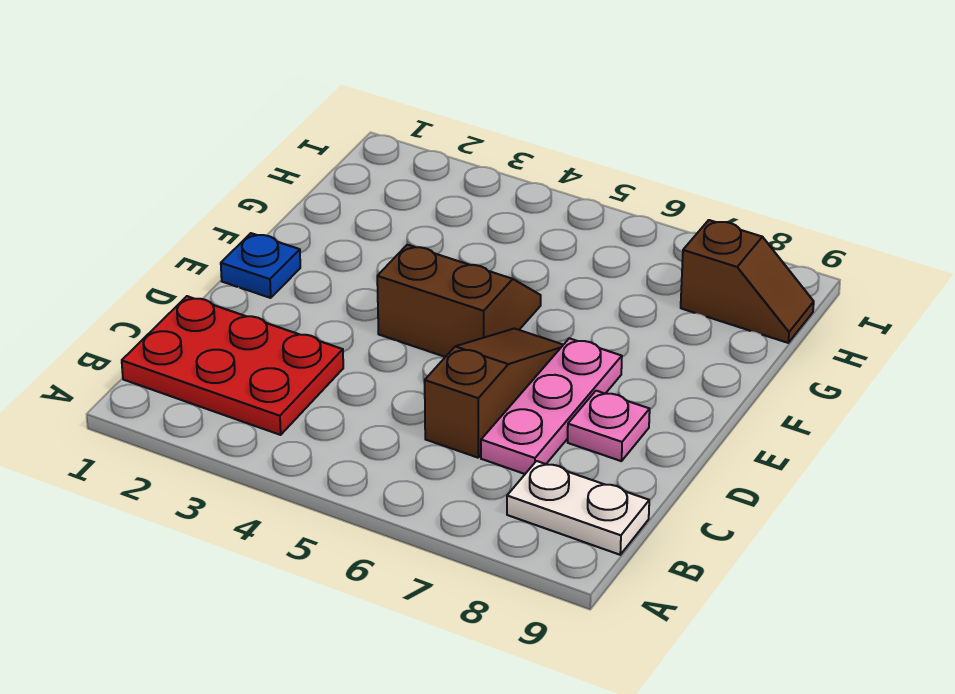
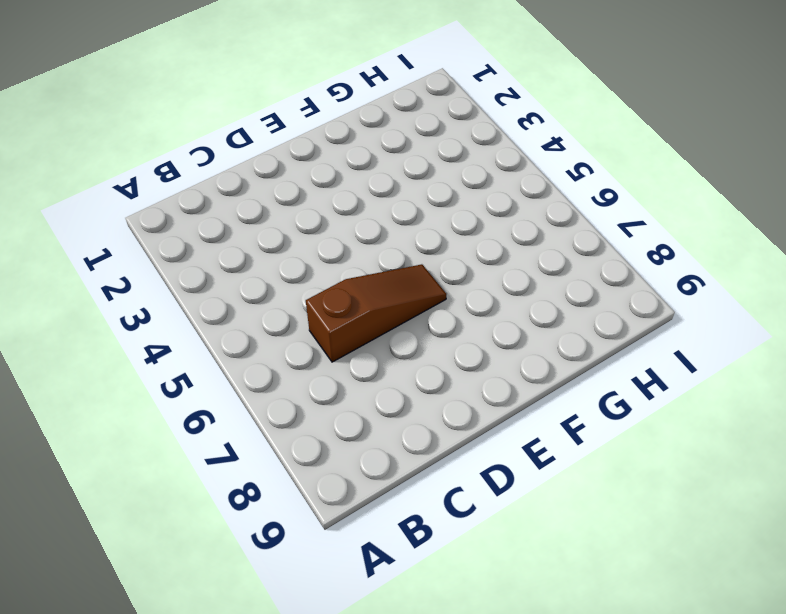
none -> red 2x3 plate [122,296,343,435]
none -> white 1x2 plate [507,461,649,555]

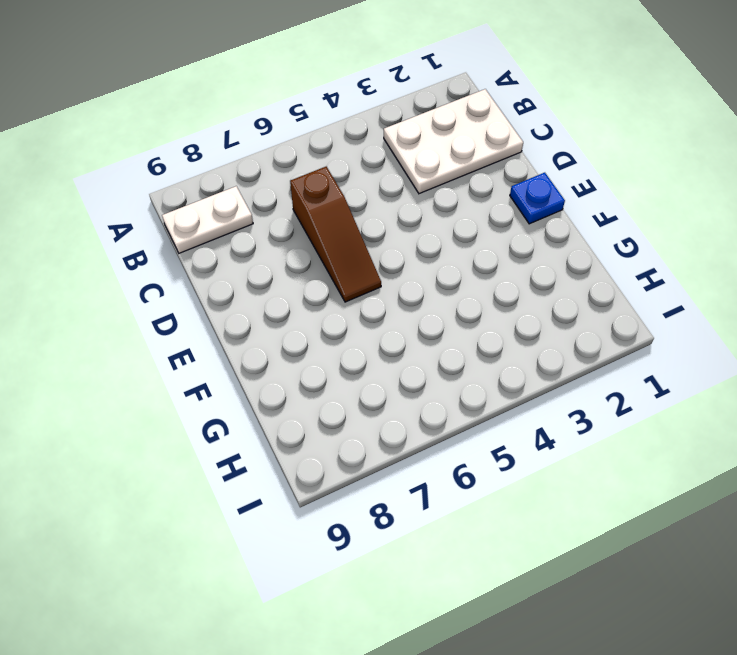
white 2x3 plate [384,89,523,194] -> red 2x3 plate [122,296,343,435]
none -> pink 1x3 plate [481,338,622,474]
none -> pink 1x1 plate [568,391,650,461]

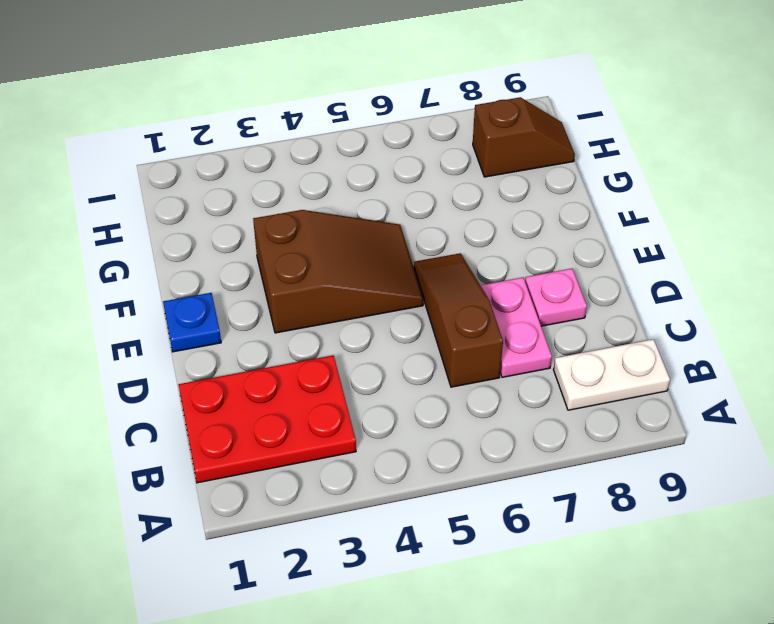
pink 1x2 plate [480,278,552,377] -> pink 1x3 plate [481,338,622,474]
brown 2x3 slope [253,210,423,333] -> brown 2x2 slope [377,245,541,357]

